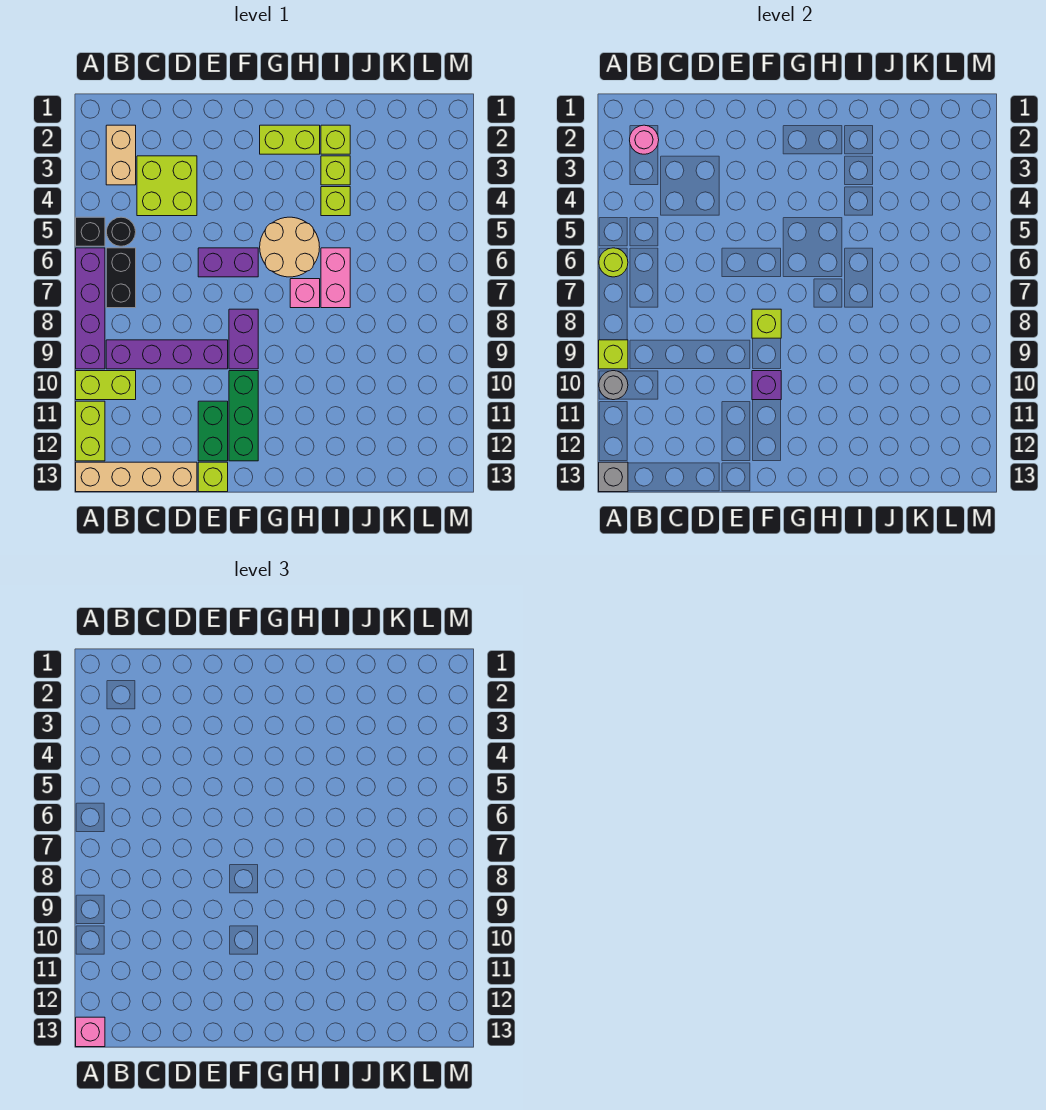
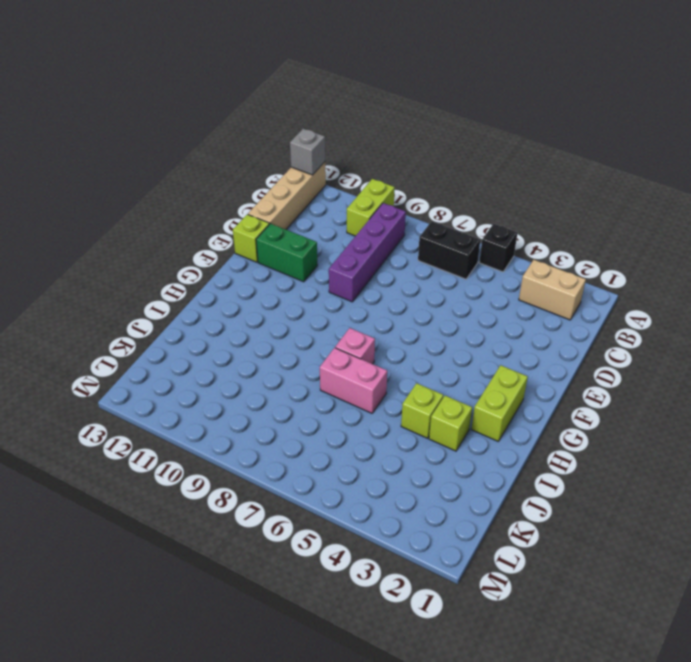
none -> purple 1x4 brick [76,248,105,369]
none -> lime 1x2 brick [76,401,105,461]
none -> black 1x1 round brick [107,217,136,246]
none -> lime 2x2 brick [137,156,197,216]

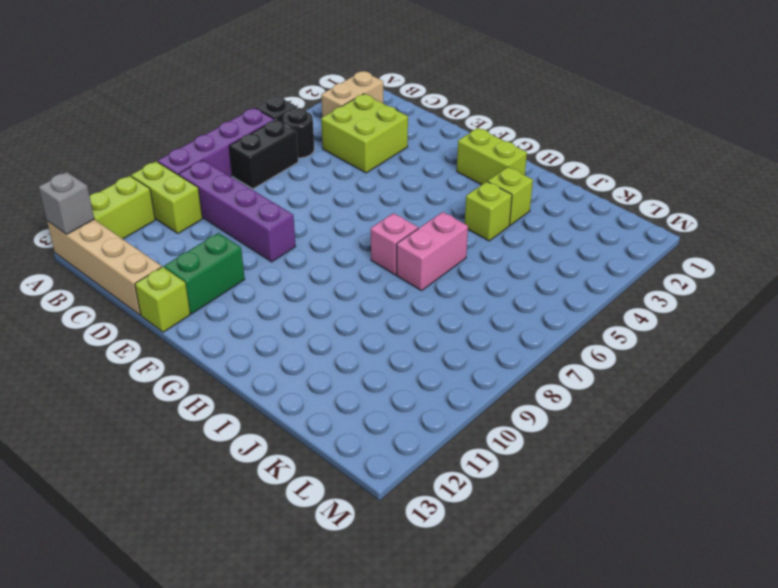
none -> purple 1x2 brick [198,248,258,277]
none -> purple 1x2 brick [229,309,258,369]
none -> green 1x3 brick [229,371,258,461]
none -> tan 2x2 round brick [260,217,320,277]

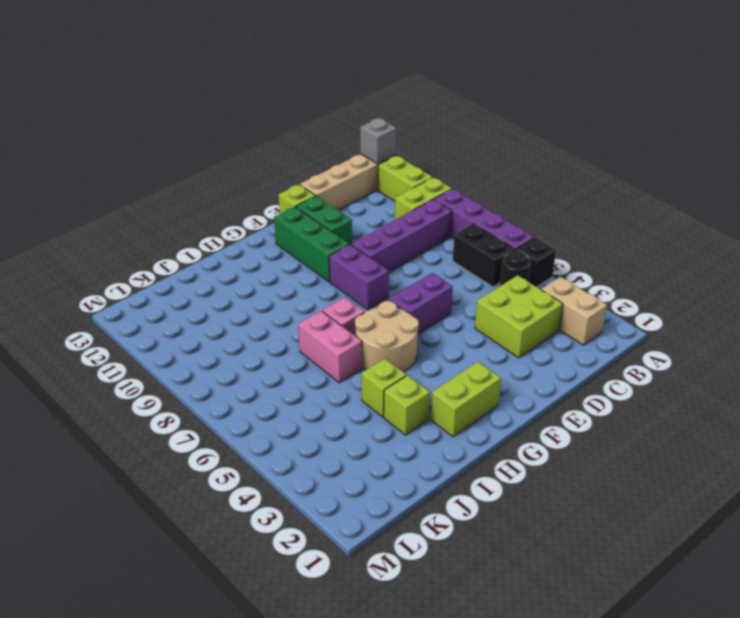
none -> lime 1x1 brick [321,125,350,154]
none -> lime 1x1 round brick [599,248,628,277]
none -> lime 1x1 brick [599,340,628,369]
none -> grey 1x1 round brick [599,371,628,400]

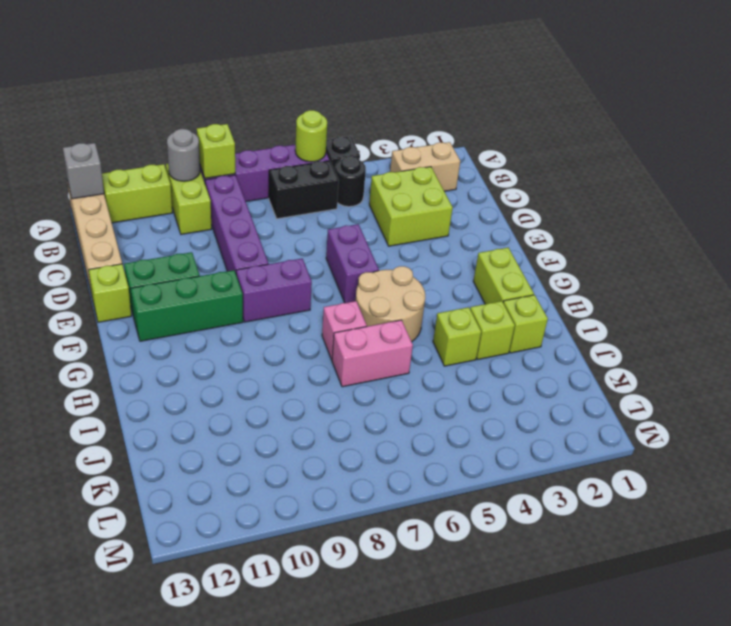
none -> pink 1x1 round brick [630,125,659,154]
none -> lime 1x1 brick [752,309,781,338]
none -> purple 1x1 brick [752,371,781,400]
none -> pink 1x1 brick [76,1017,105,1047]

